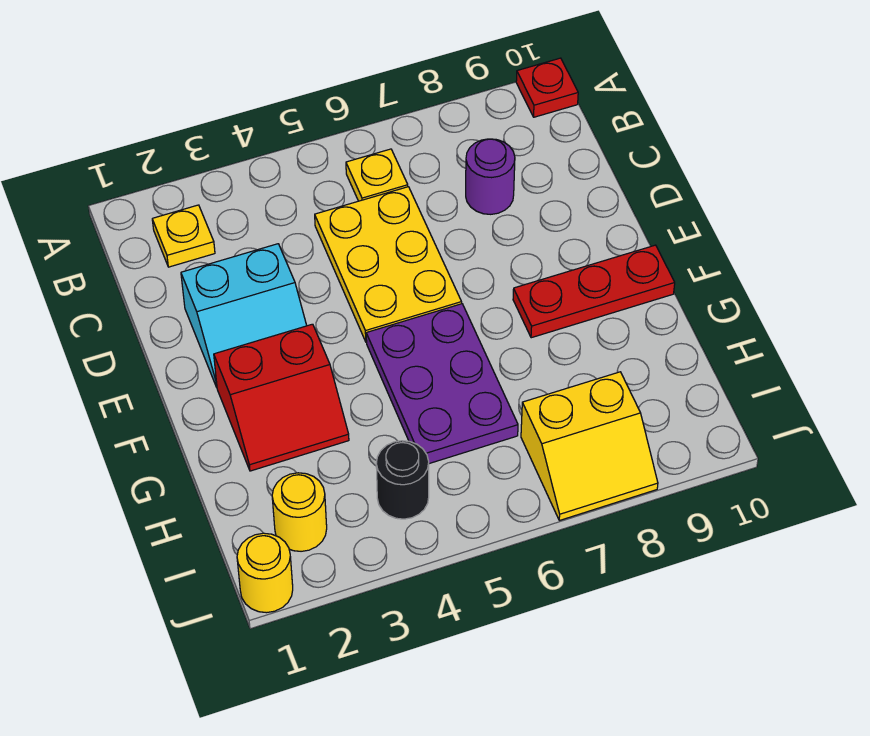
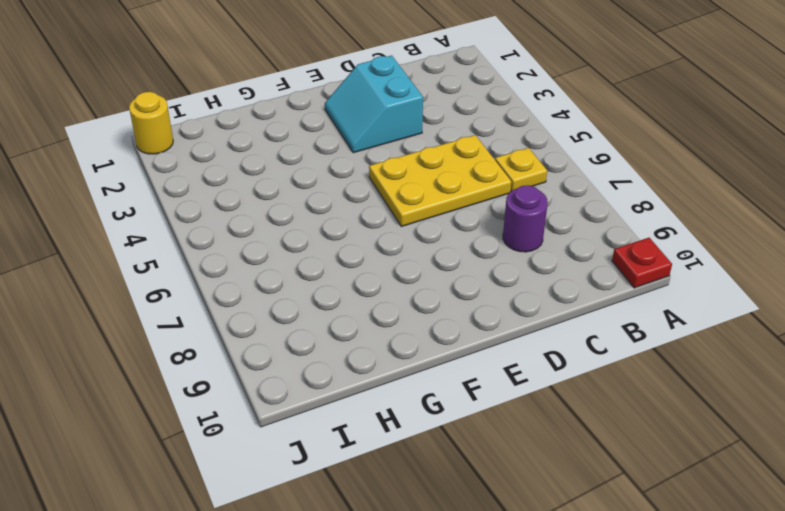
none -> yellow 1x1 plate [152,205,215,267]
none -> red 2x2 slope [214,324,349,471]
none -> purple 2x3 plate [366,304,518,464]

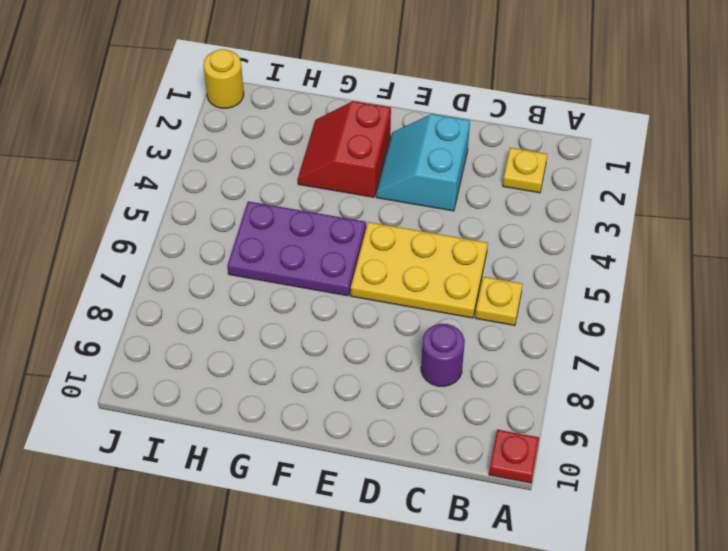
none -> red 1x3 plate [513,245,675,338]
none -> yellow 1x1 round brick [272,473,327,551]
none -> black 1x1 round brick [376,441,429,519]

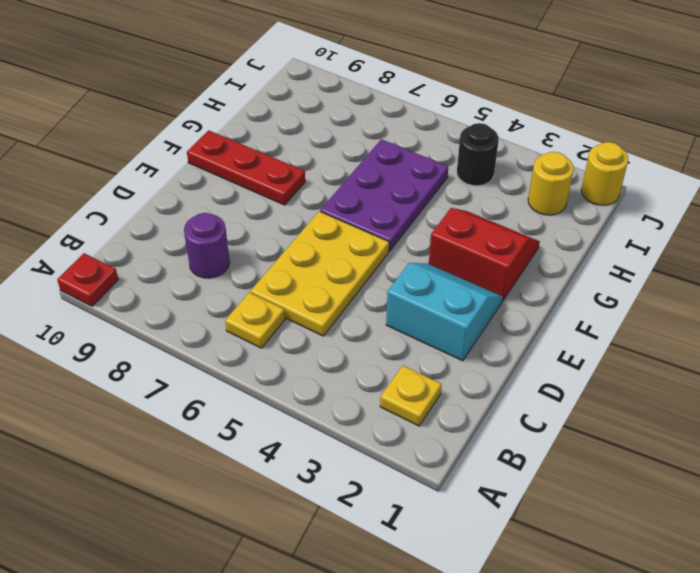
none -> yellow 2x2 slope [521,372,658,520]

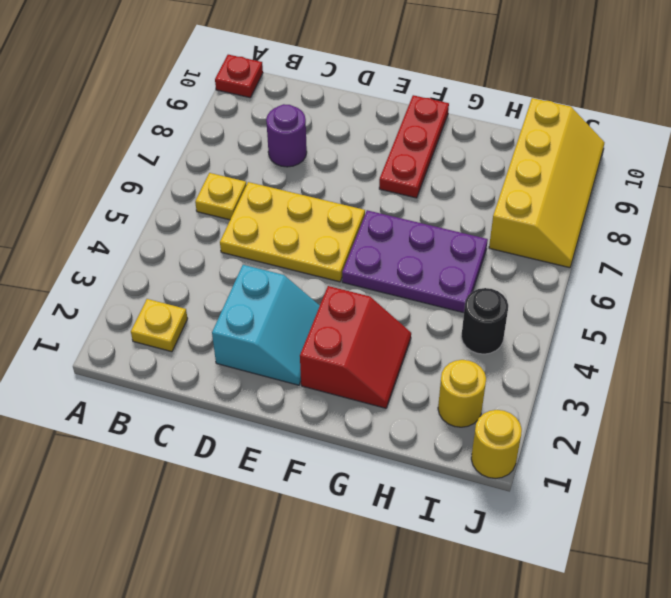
yellow 2x4 slope [489,98,605,268] -> yellow 2x2 slope [521,372,658,520]

